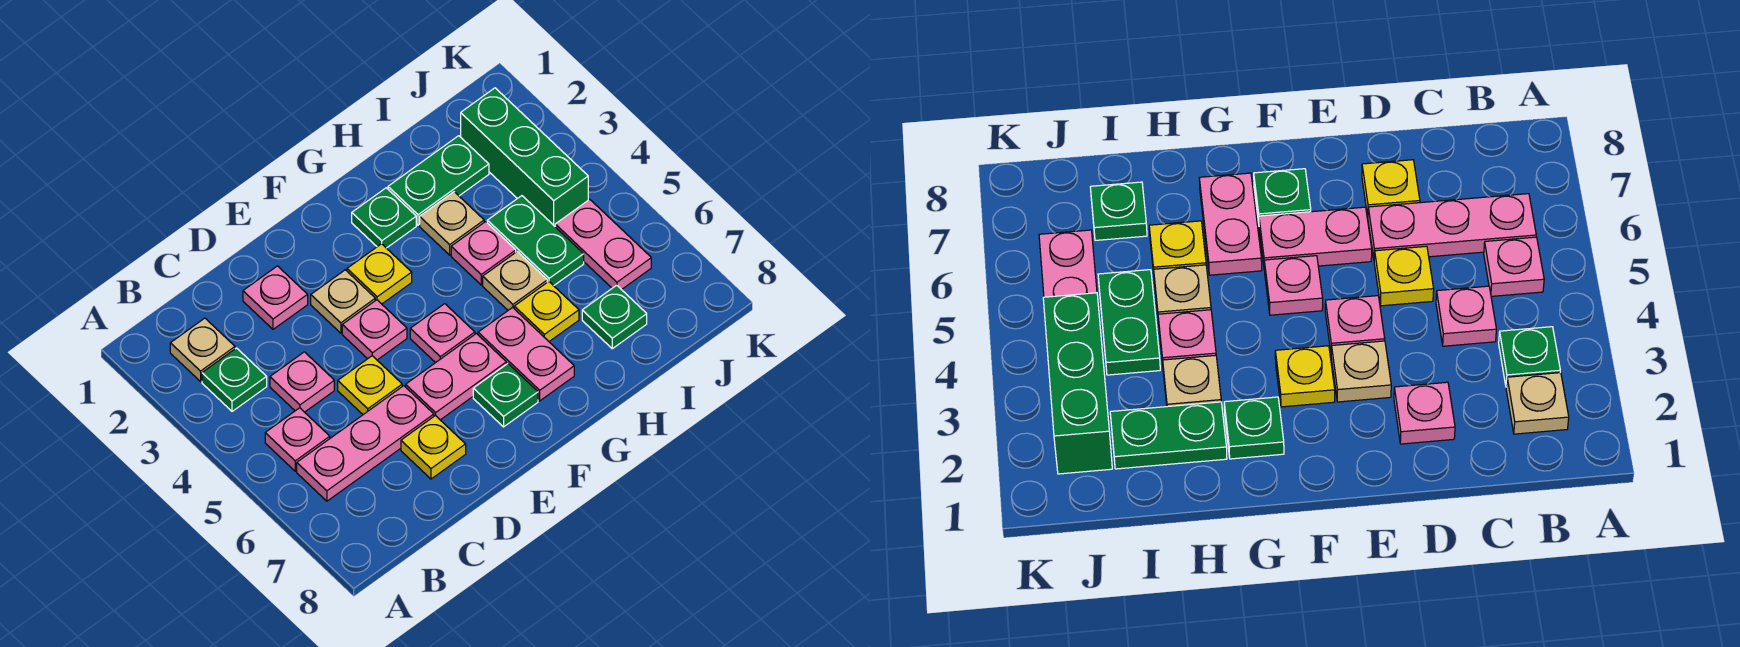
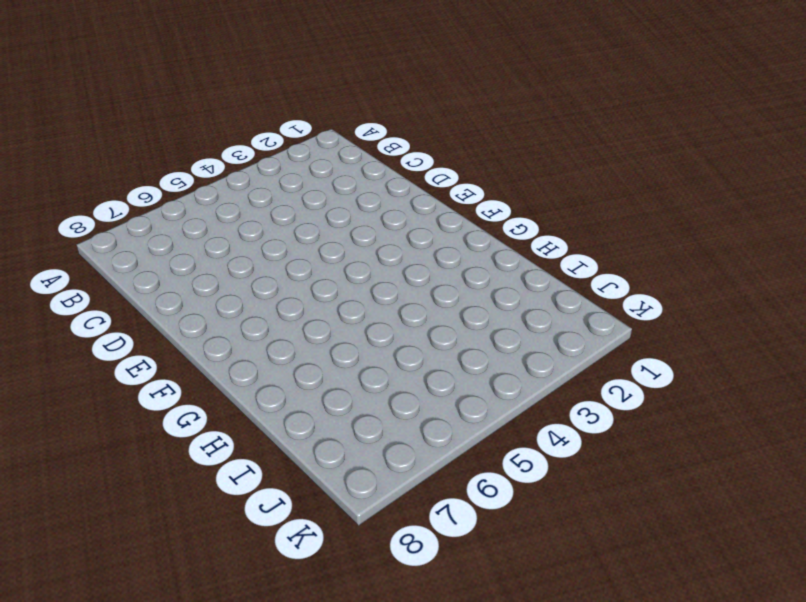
none -> tan 1x1 plate [170,318,235,381]
none -> green 1x1 plate [202,348,267,411]
none -> pink 1x1 plate [265,408,330,471]

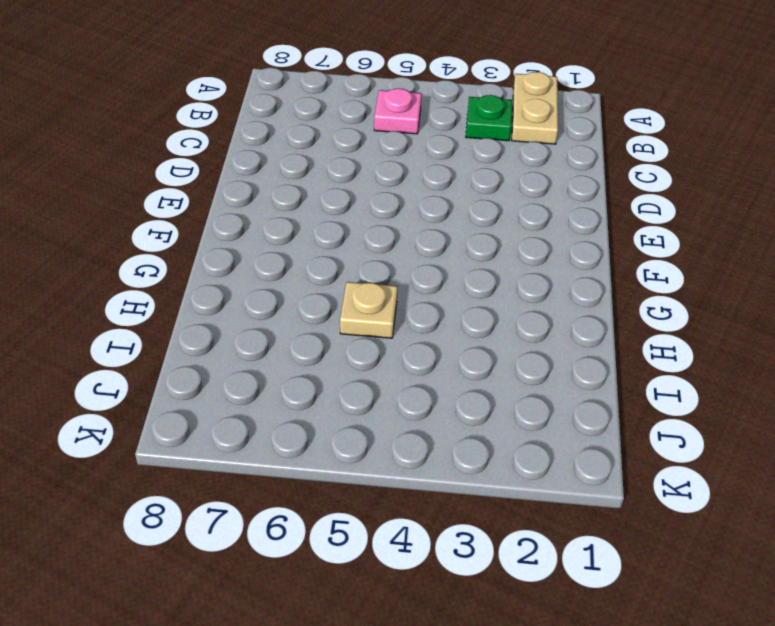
tan 1x2 plate [512,72,558,144] -> tan 1x1 plate [170,318,235,381]
none -> pink 1x3 plate [297,386,434,501]
none -> pink 1x1 plate [270,352,334,412]
none -> pink 1x1 plate [243,266,308,329]

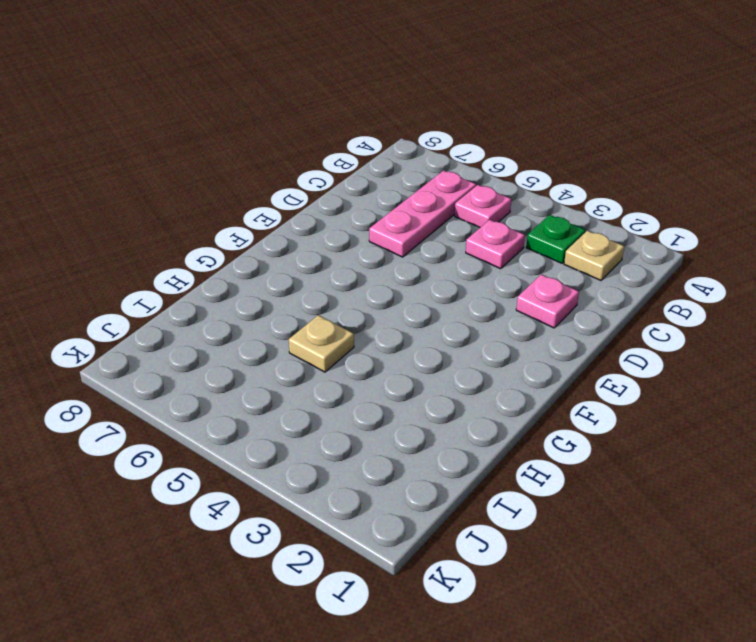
none -> yellow 1x1 plate [338,356,402,415]
none -> yellow 1x1 plate [401,416,466,479]
none -> tan 1x1 plate [311,270,375,333]

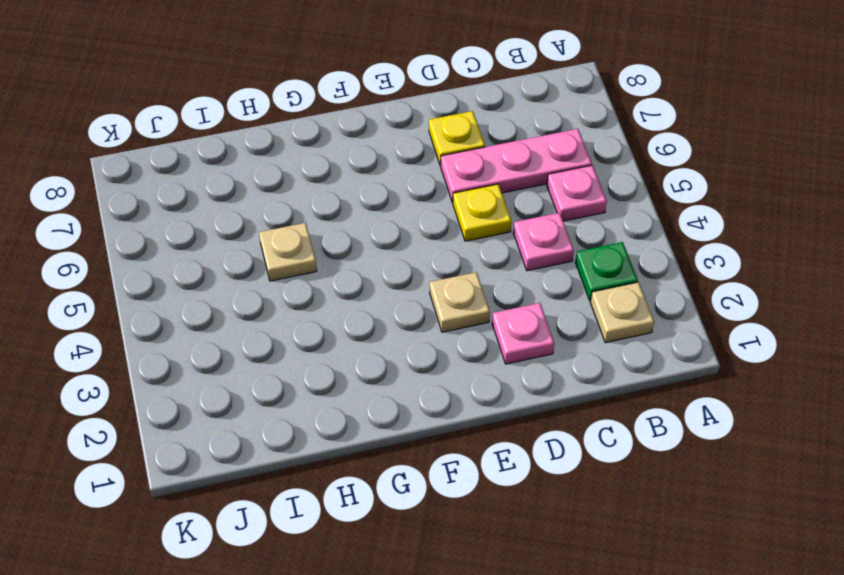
none -> pink 1x1 plate [342,300,407,360]
none -> pink 1x2 plate [406,334,506,420]
none -> yellow 1x1 plate [347,244,412,304]

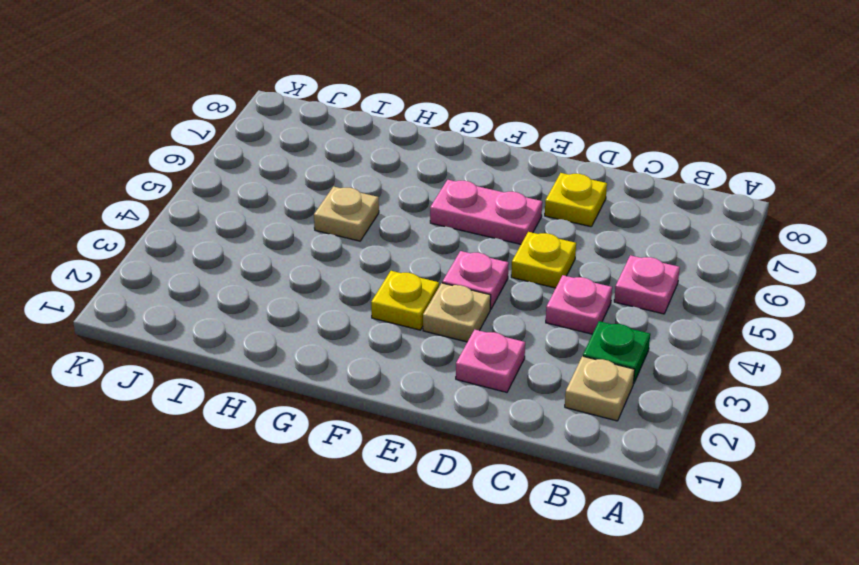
none -> pink 1x3 plate [297,386,434,501]
none -> pink 1x1 plate [410,304,475,363]
none -> green 1x1 plate [473,364,538,427]

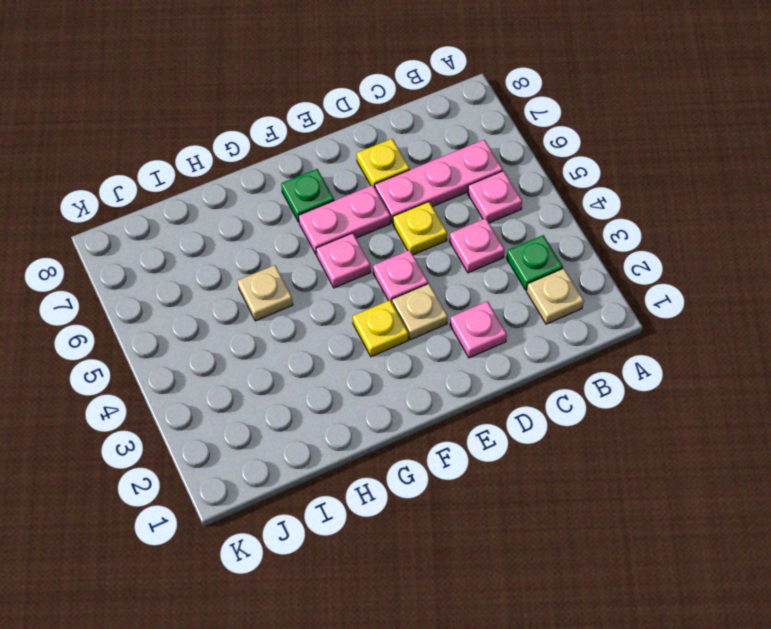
none -> green 1x1 plate [352,188,416,248]
none -> pink 1x2 plate [478,308,574,401]
none -> green 1x2 plate [388,136,489,225]

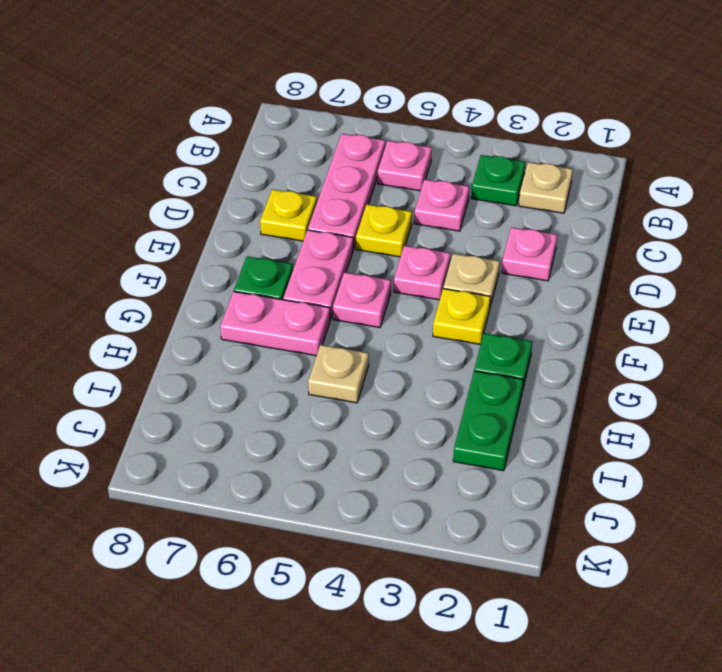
none -> tan 1x1 plate [420,192,484,255]
none -> pink 1x1 plate [451,222,516,285]
none -> yellow 1x1 plate [514,282,579,341]

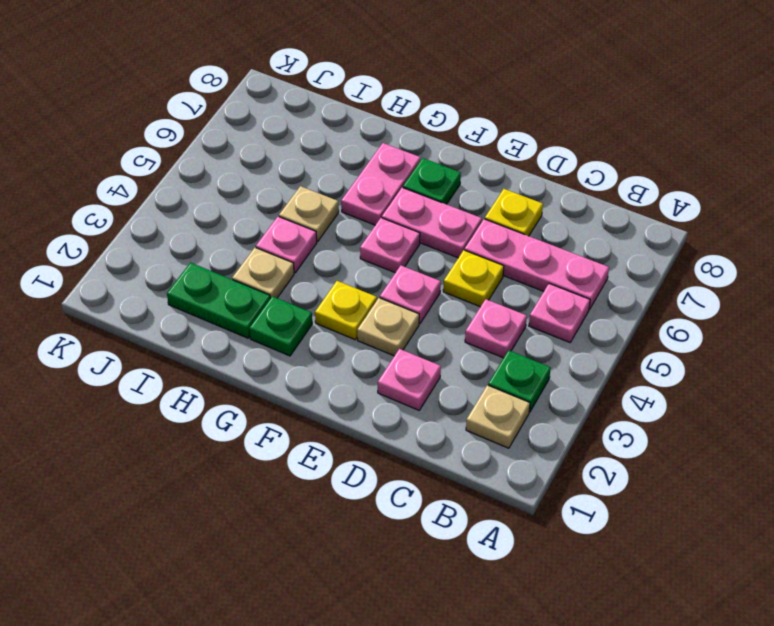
none -> yellow 1x1 plate [514,282,579,341]
none -> green 1x2 plate [487,196,584,286]
none -> green 1x1 plate [582,285,647,349]

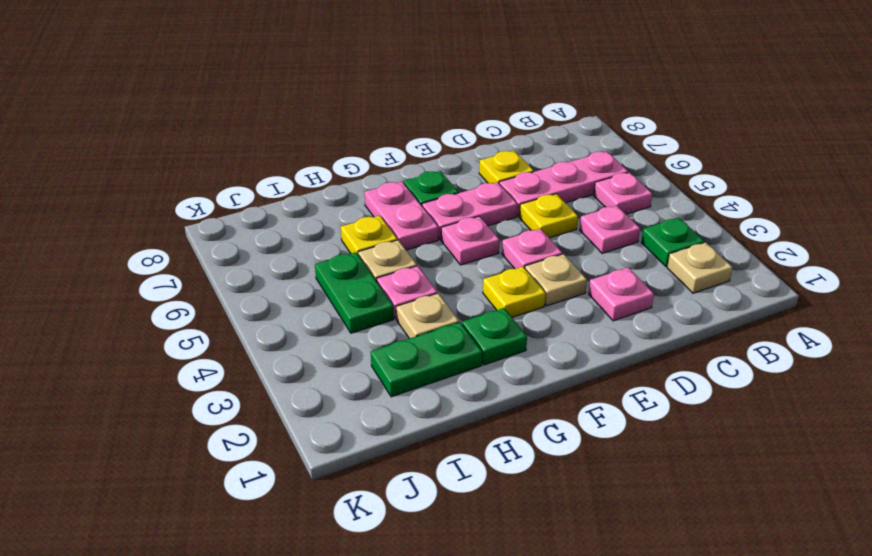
none -> green 1x1 plate [582,285,647,349]
none -> green 1x3 brick [461,88,588,226]
none -> pink 1x2 plate [555,199,651,290]

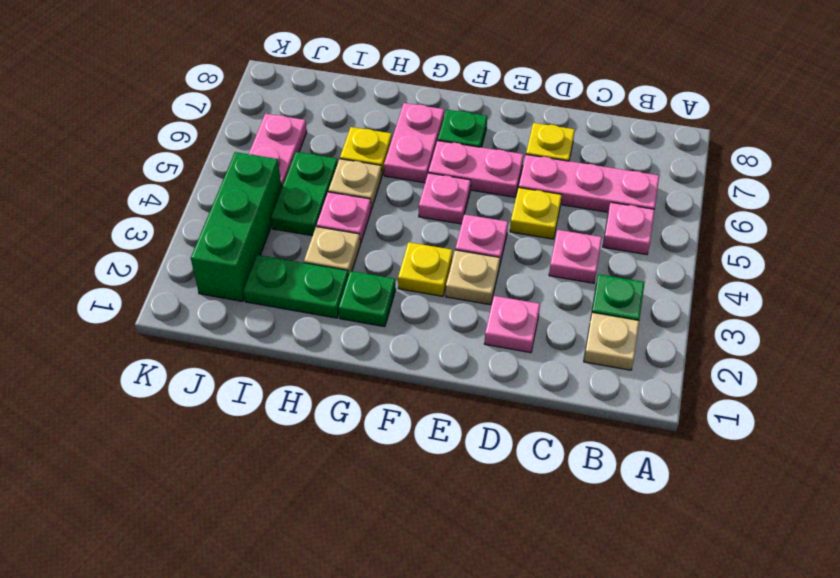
none -> green 1x1 plate [582,285,647,349]

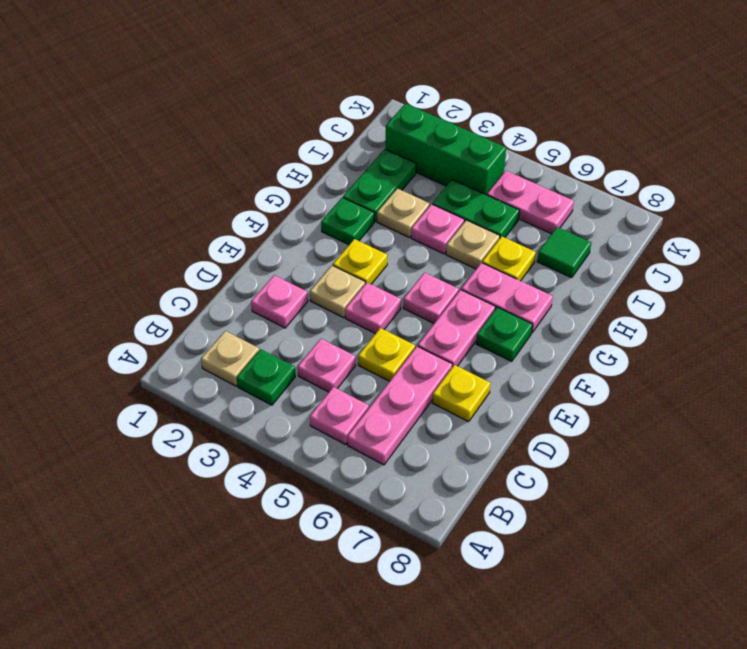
green 1x1 tile [537,227,591,278] -> green 1x1 plate [582,285,647,349]

